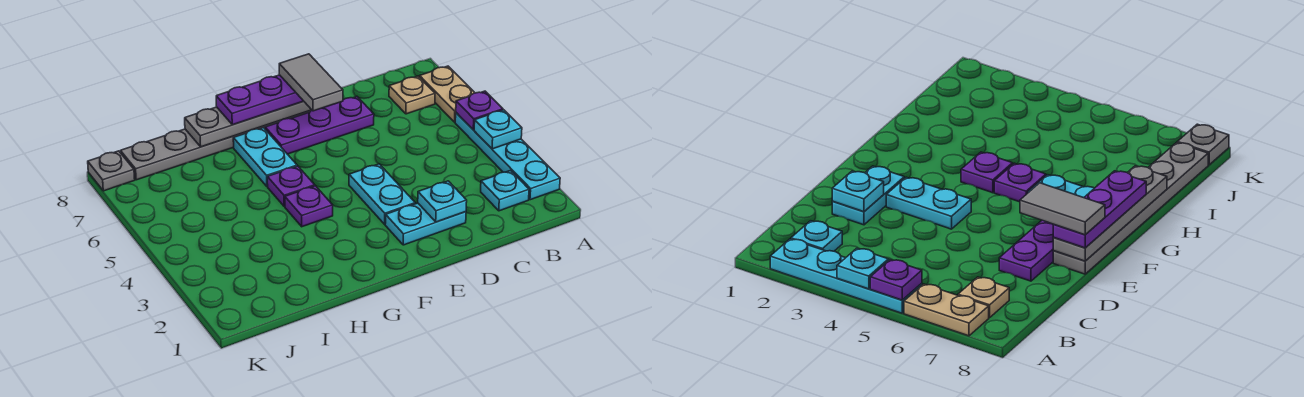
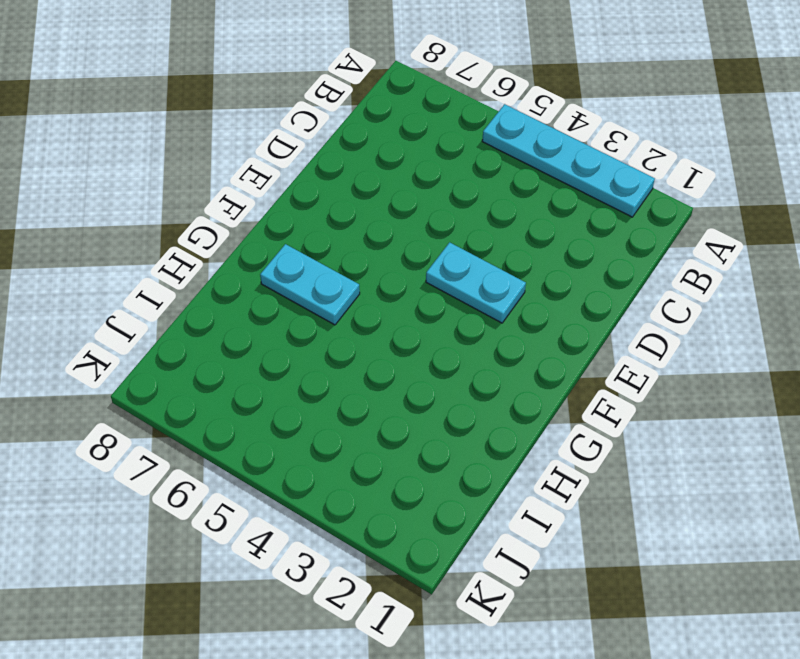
none -> tan 1x2 plate [420,66,475,122]
none -> cyan 1x1 plate [481,171,529,211]
none -> tan 1x1 plate [389,76,435,114]

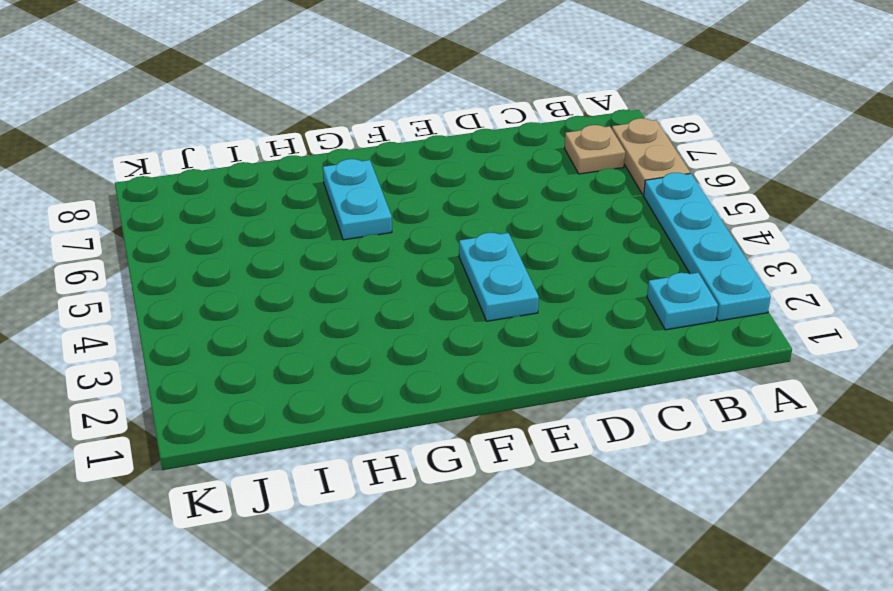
none -> cyan 1x2 plate [385,203,466,245]
none -> purple 1x3 plate [265,96,374,154]
none -> grey 1x6 plate [120,110,311,180]

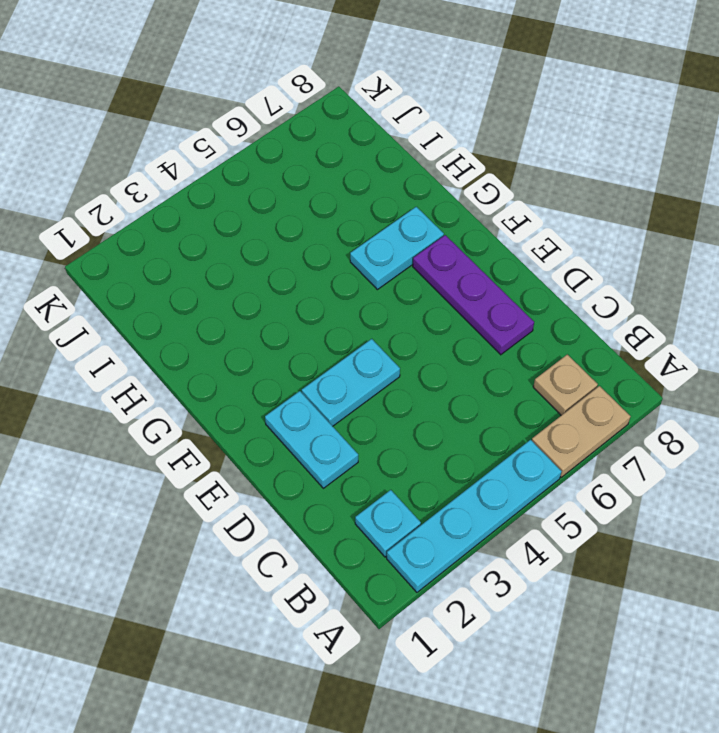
none -> grey 1x6 plate [120,110,311,180]
none -> purple 1x1 plate [285,186,333,227]
none -> purple 1x1 plate [267,166,315,206]

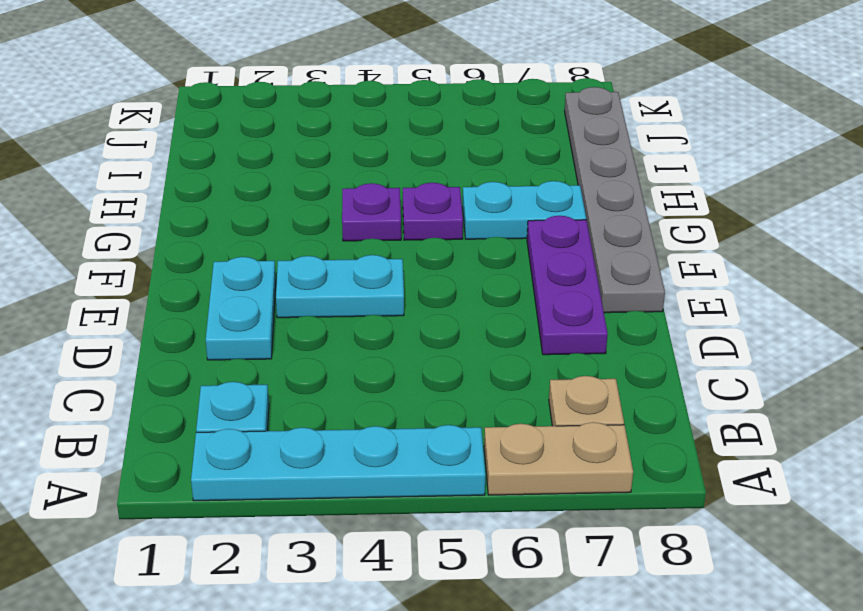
none -> grey 1x1 plate [88,151,135,191]
none -> cyan 1x1 plate [474,110,522,149]
none -> purple 1x1 plate [456,91,503,130]

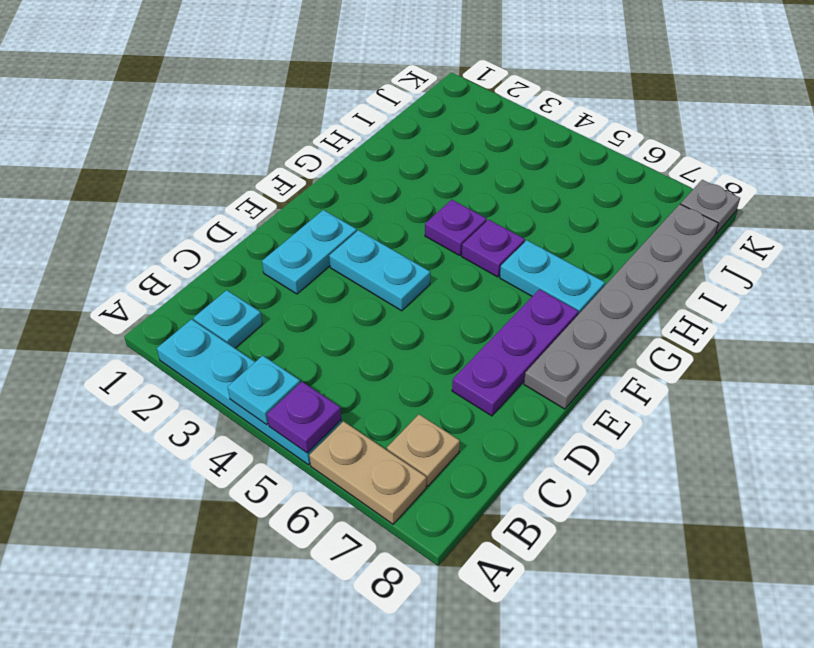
none -> cyan 1x1 plate [418,181,467,222]
none -> grey 1x4 plate [185,101,311,147]
none -> purple 1x3 plate [216,75,303,125]

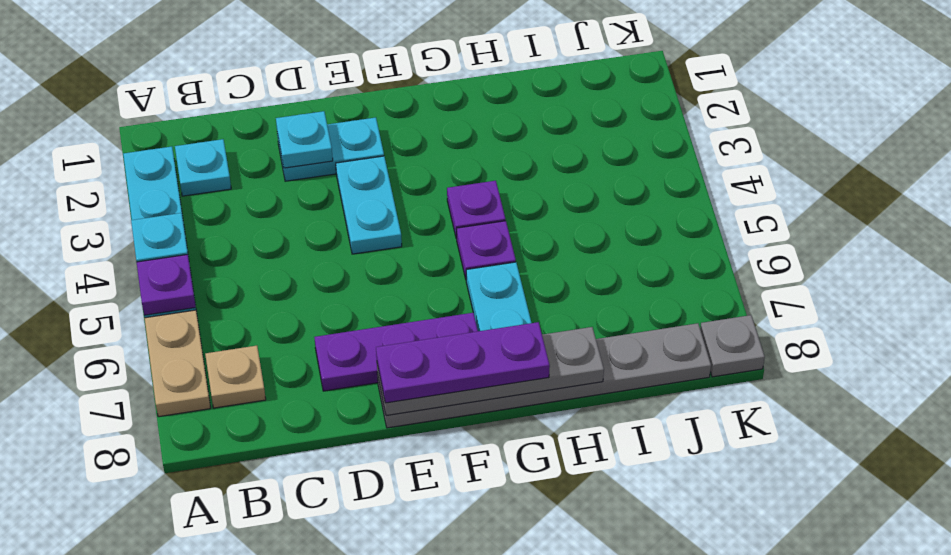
none -> grey 1x2 tile [279,54,343,111]

